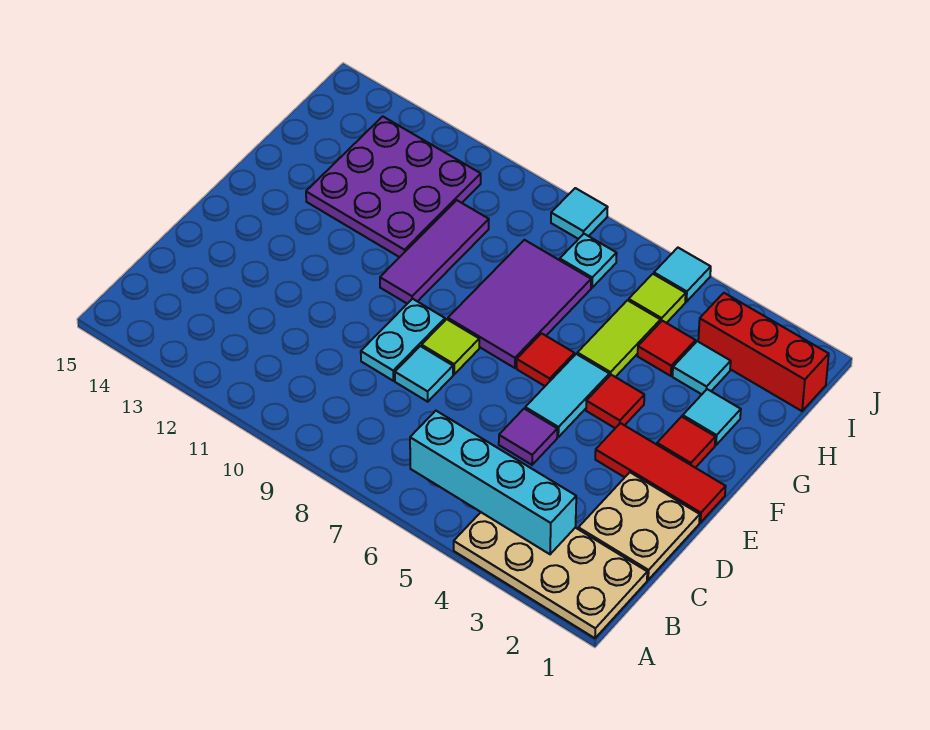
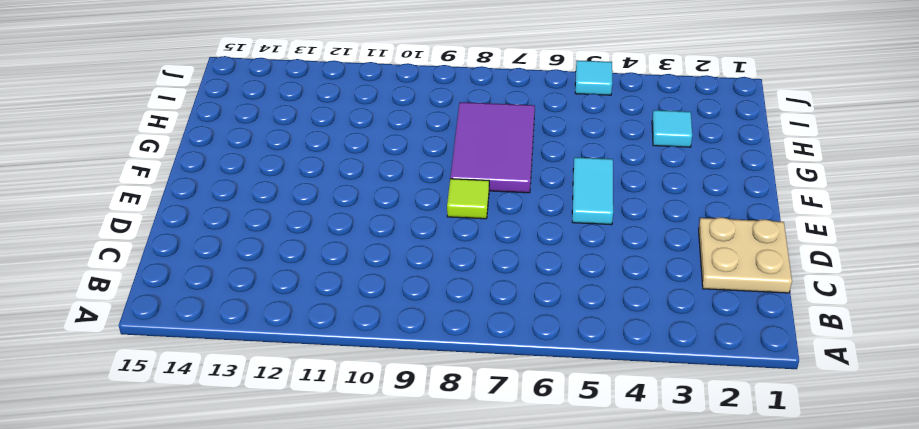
none -> tan 2x4 plate [454,512,647,638]
none -> purple 1x1 tile [499,409,557,465]
none -> cyan 1x1 tile [395,346,453,402]

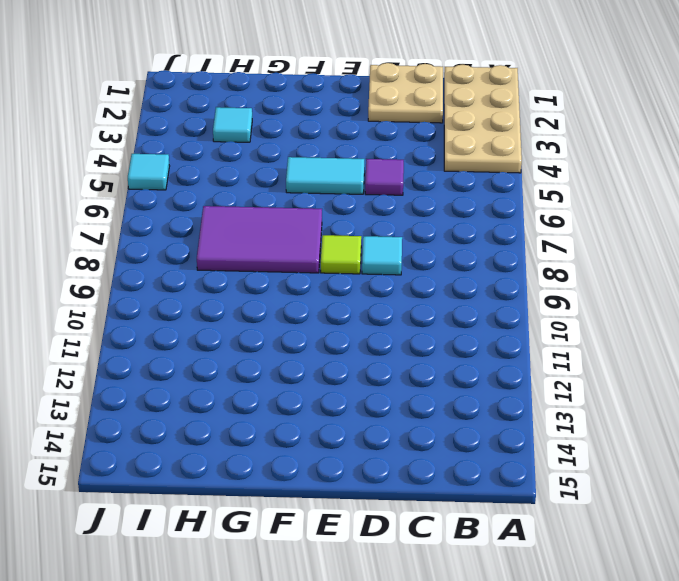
none -> cyan 1x2 plate [361,299,445,381]
none -> red 1x3 tile [595,423,726,523]
none -> red 1x1 tile [657,417,715,468]

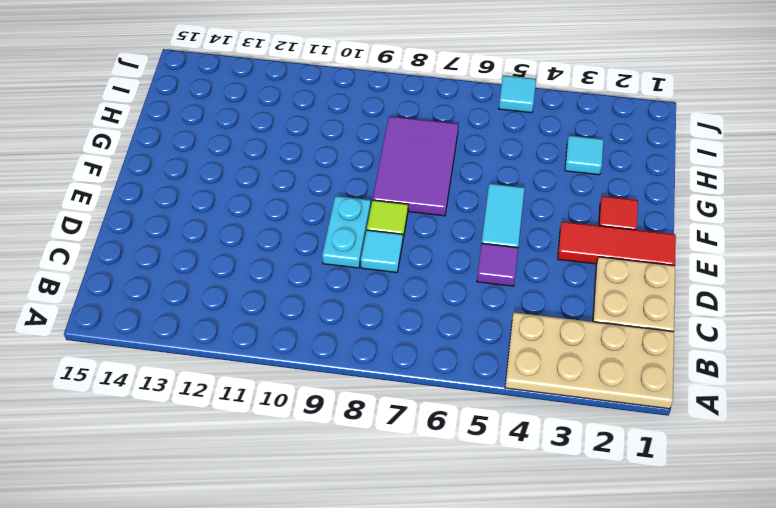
none -> red 1x1 tile [586,375,644,428]
none -> red 1x1 tile [517,333,574,386]
none -> purple 1x3 tile [380,200,489,304]

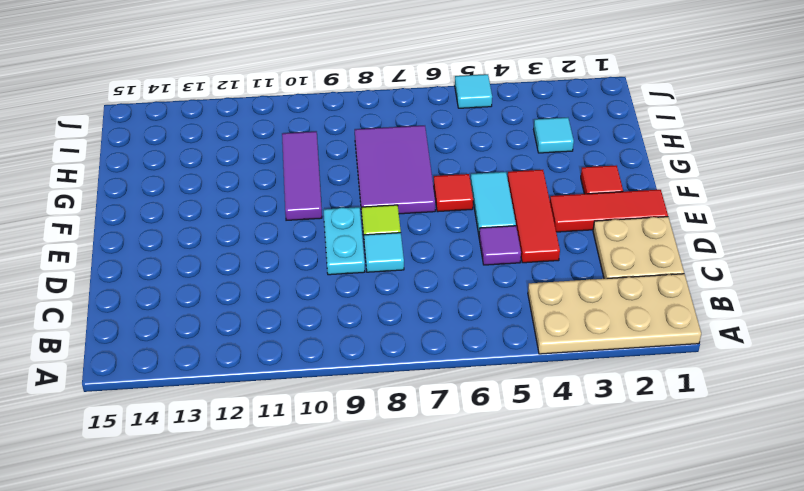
red 1x3 tile [508,170,560,263] -> red 1x1 tile [586,375,644,428]
none -> cyan 1x1 tile [683,389,741,445]
none -> lime 1x2 tile [577,300,660,377]
none -> purple 3x3 plate [306,116,481,257]

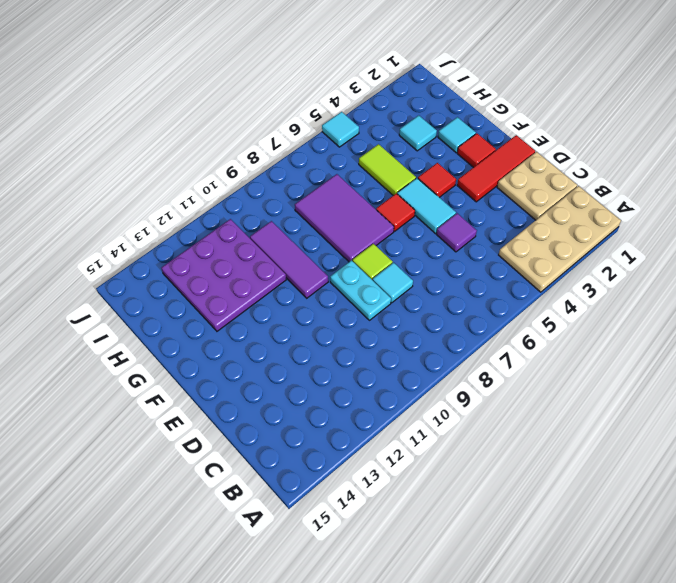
none -> red 1x1 tile [638,321,695,376]
none -> red 1x3 brick [698,293,829,411]
none -> lime 1x1 tile [629,274,686,323]

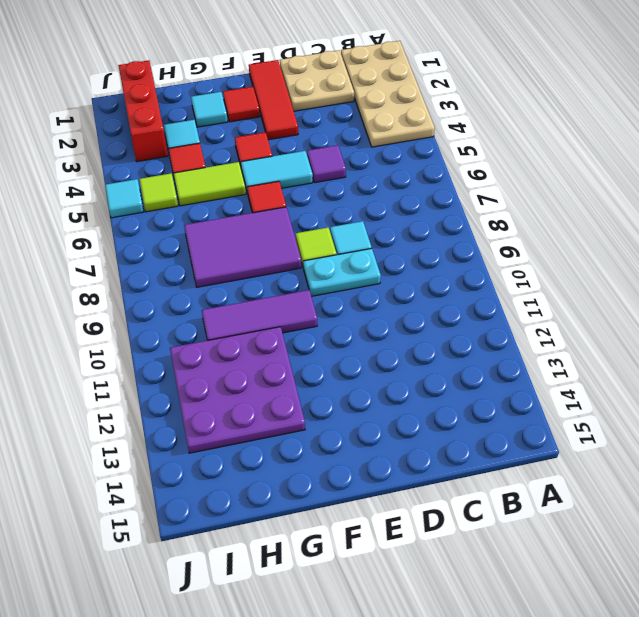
none -> cyan 1x1 plate [560,234,617,288]
none -> cyan 1x1 tile [551,188,608,239]
none -> cyan 1x4 brick [410,411,576,554]

